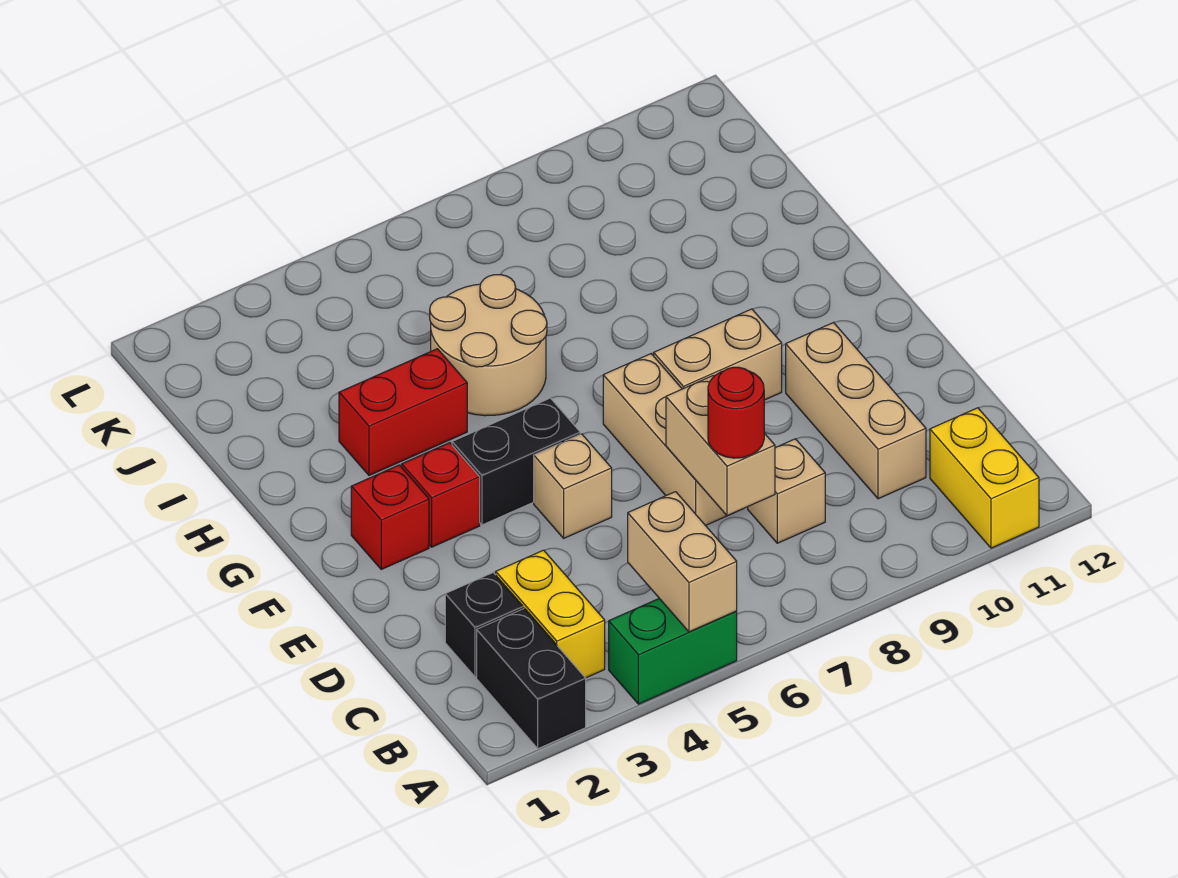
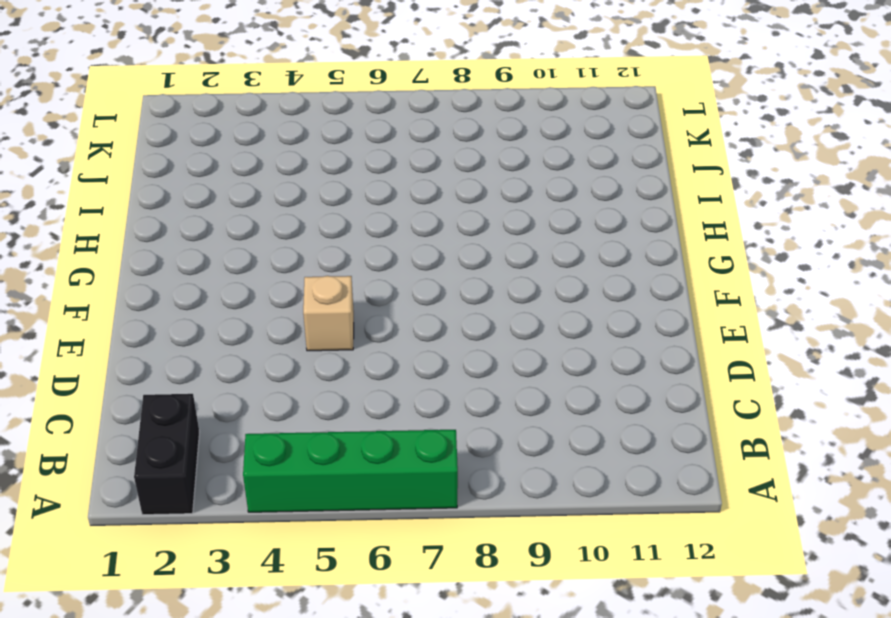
green 1x4 brick [243,430,458,512] -> green 1x2 brick [609,598,737,704]
none -> yellow 1x2 brick [930,408,1039,548]
none -> yellow 1x2 brick [496,550,605,678]
none -> black 1x1 brick [445,573,523,677]

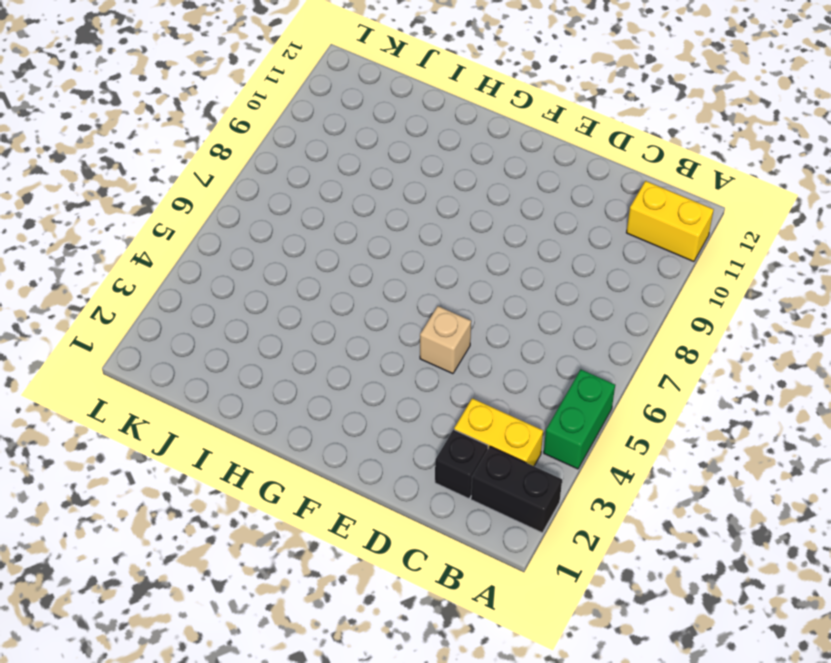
none -> tan 1x1 brick [748,439,825,543]
none -> tan 1x3 brick [786,323,926,499]
none -> tan 1x3 brick [603,354,727,526]

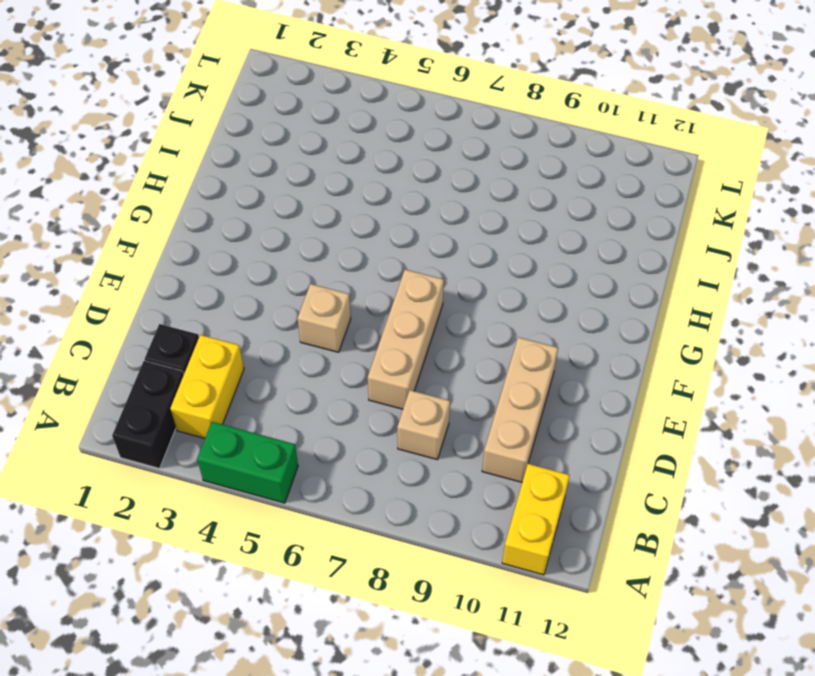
none -> red 1x1 brick [351,465,429,569]
none -> red 1x1 brick [402,443,480,547]
none -> black 1x2 brick [452,398,580,525]

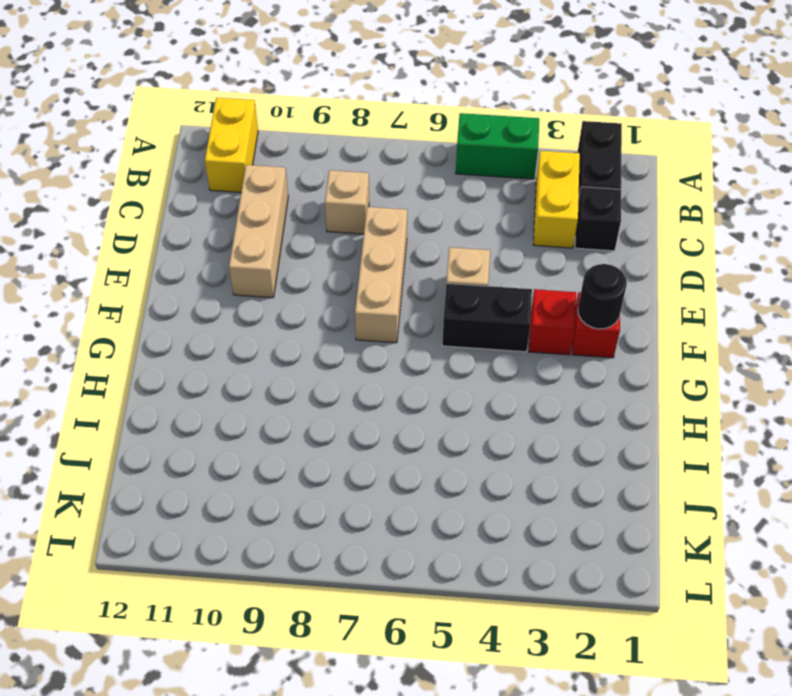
black 1x1 round brick [578,264,627,329] -> none
none -> tan 1x2 brick [654,309,782,400]
none -> red 1x2 brick [339,349,467,475]
none -> tan 2x2 round brick [430,275,547,416]

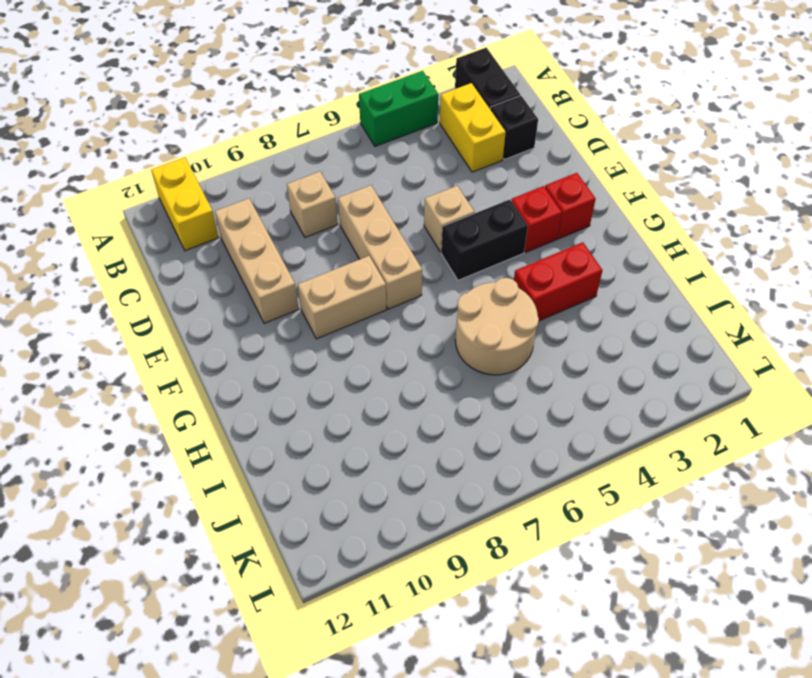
none -> tan 1x2 brick [628,492,737,632]
none -> tan 1x2 brick [666,375,775,516]
none -> red 1x1 round brick [708,367,764,458]

